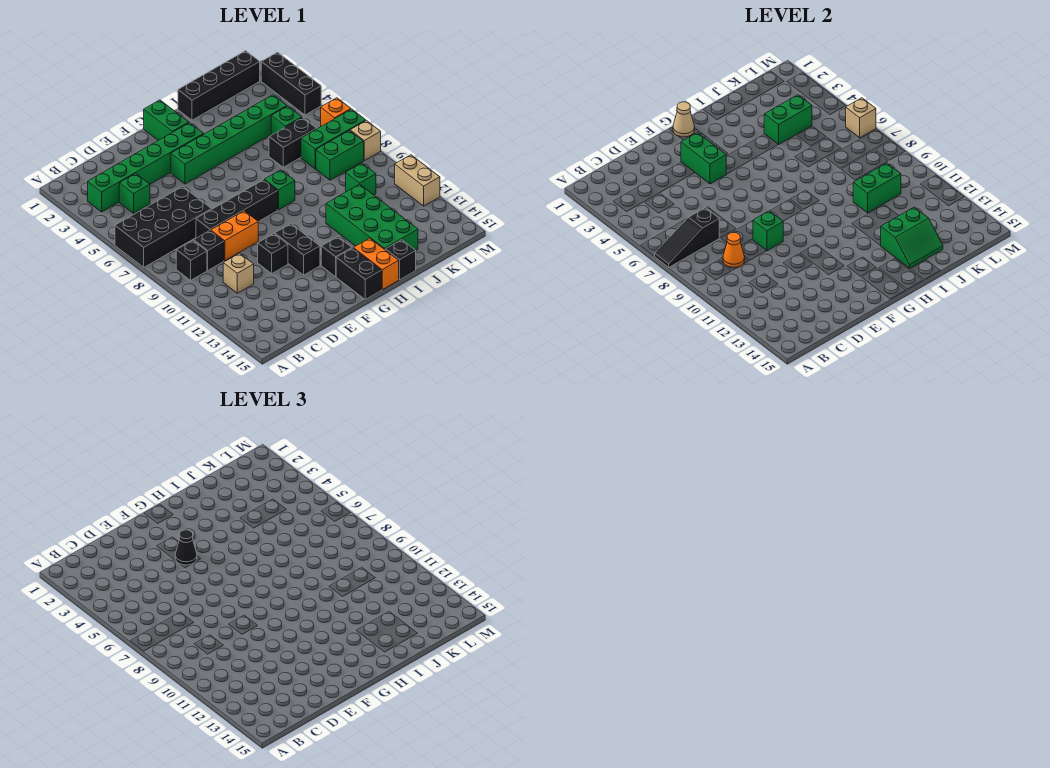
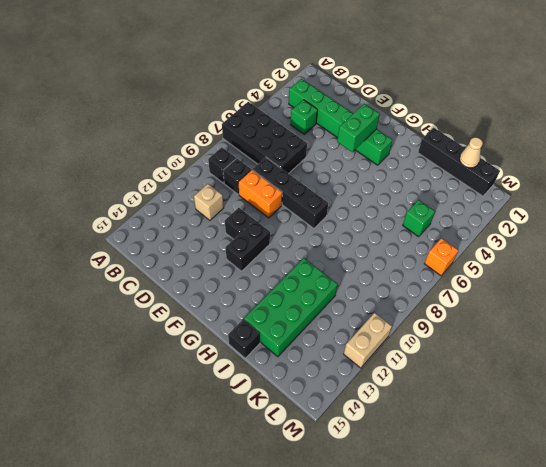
tan 1x1 cone [460,137,483,168] -> tan 1x1 cone moved to [673,102,695,137]
none -> green 1x6 brick [171,95,287,184]
none -> green 1x2 brick [144,100,189,140]
none -> black 1x1 brick [321,237,352,277]
none -> black 1x2 brick [336,248,382,300]

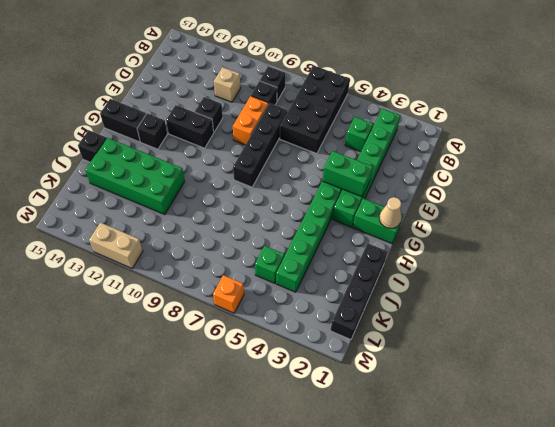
none -> green 1x1 brick [264,170,295,210]
none -> orange 1x2 brick [353,238,399,290]
none -> black 1x2 brick [269,118,317,167]
none -> green 1x3 brick [301,109,366,169]

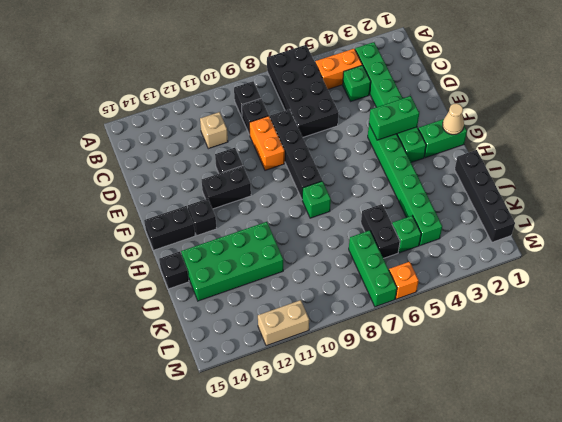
orange 1x2 brick [315,49,362,89] -> orange 1x2 brick moved to [353,238,399,290]
none -> green 1x2 brick [316,130,364,180]
none -> green 1x1 brick [346,163,376,195]
none -> black 1x3 brick [261,52,321,115]
none -> tan 1x1 brick [350,121,381,161]

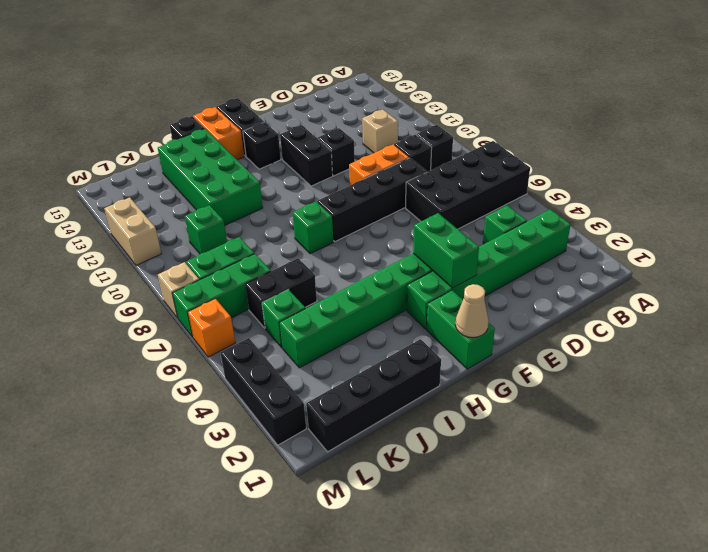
none -> black 1x3 slope [655,208,719,267]
none -> orange 1x1 cone [723,232,745,268]
none -> green 1x1 brick [753,211,783,251]
none -> green 2x2 slope [881,207,943,268]

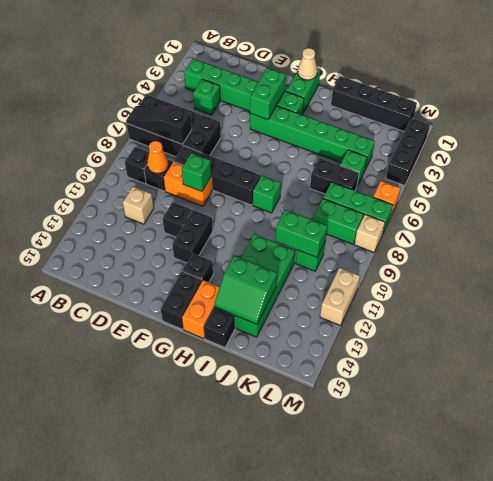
none -> green 1x2 brick [764,95,812,145]
none -> tan 1x1 brick [846,98,876,138]
none -> black 1x1 cone [175,530,197,565]

